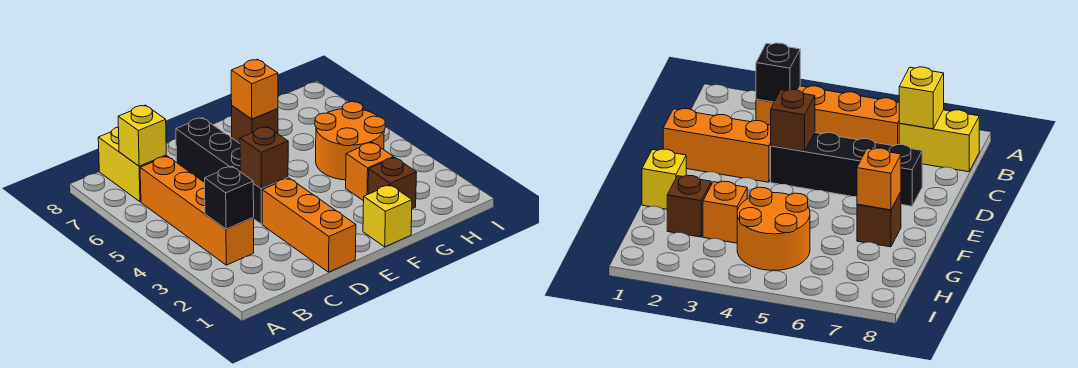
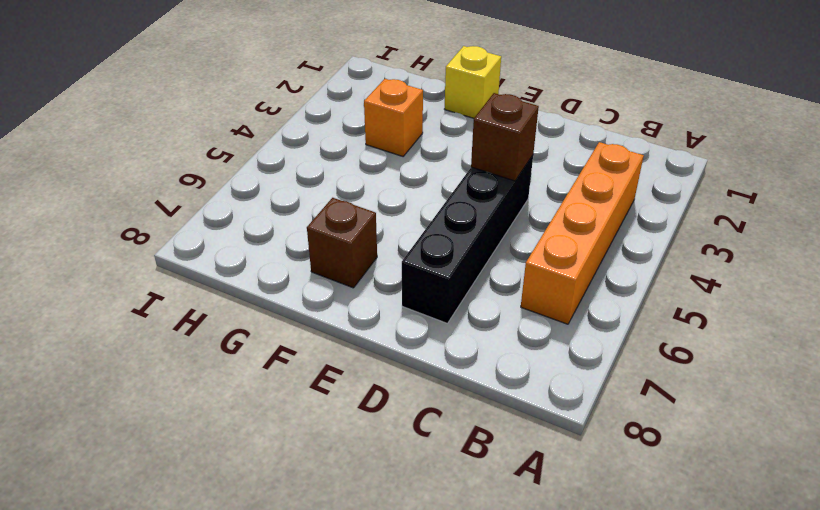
none -> yellow 1x2 brick [98,127,166,202]
none -> orange 1x3 brick [262,178,356,272]
none -> brown 1x1 brick [368,157,417,209]

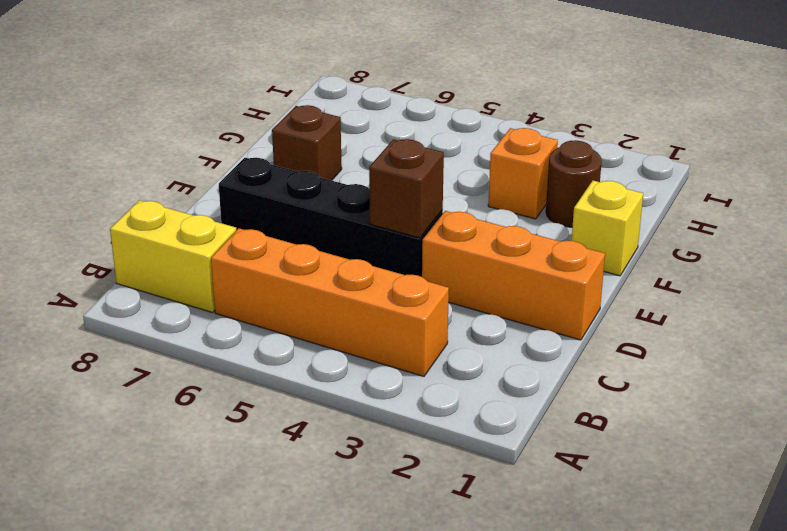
brown 1x1 round brick [546,140,602,227] -> brown 1x1 brick [368,157,417,209]
none -> orange 2x2 round brick [315,102,385,180]
none -> black 1x1 brick [205,166,254,229]
none -> yellow 1x1 brick [118,105,166,166]

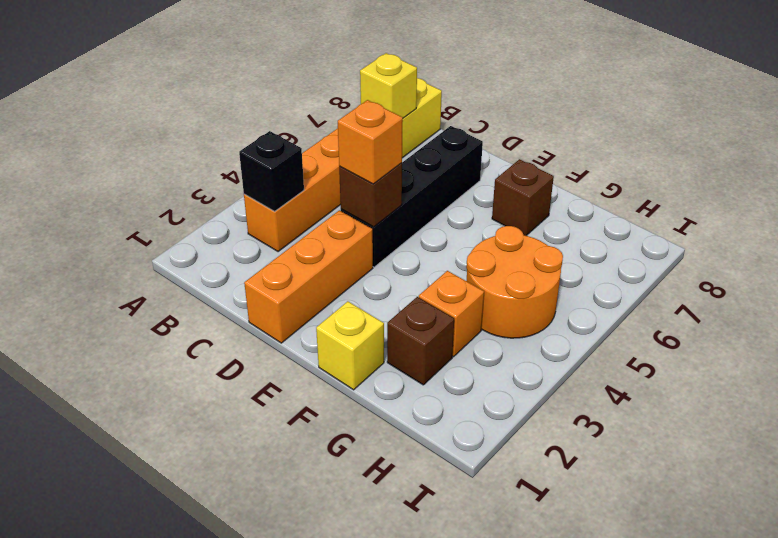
orange 1x1 brick [338,100,403,184] -> orange 1x1 brick moved to [231,59,278,119]

